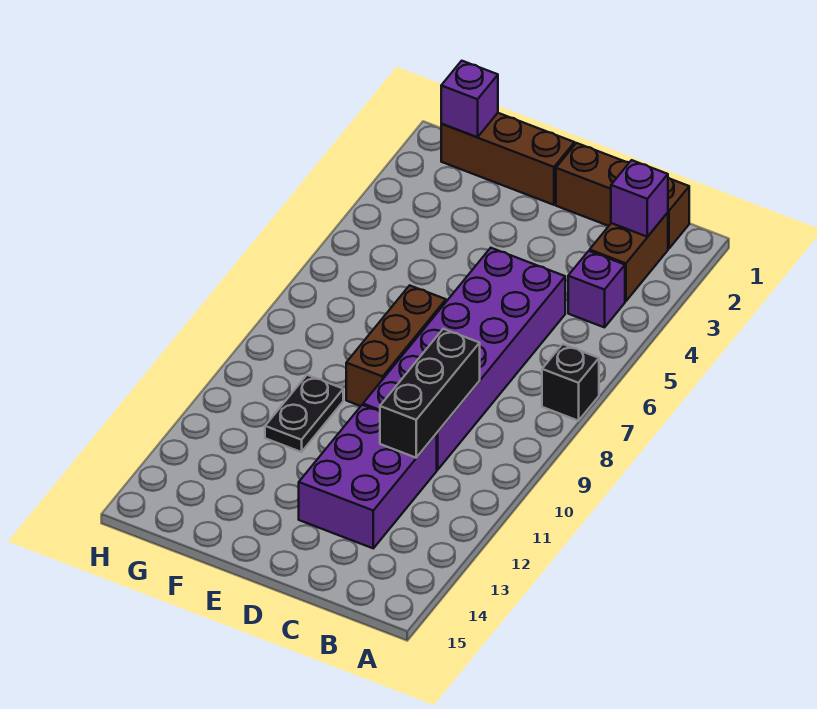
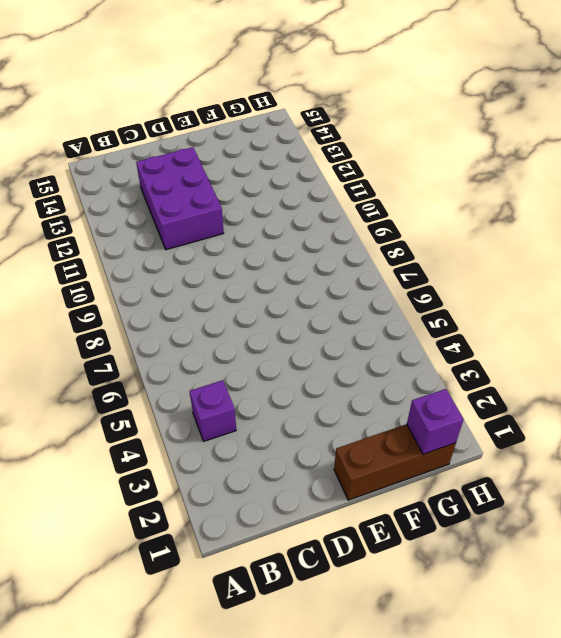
none -> black 1x1 brick [542,344,599,421]
none -> brown 1x3 brick [556,143,689,249]
none -> brown 1x2 brick [590,213,668,301]

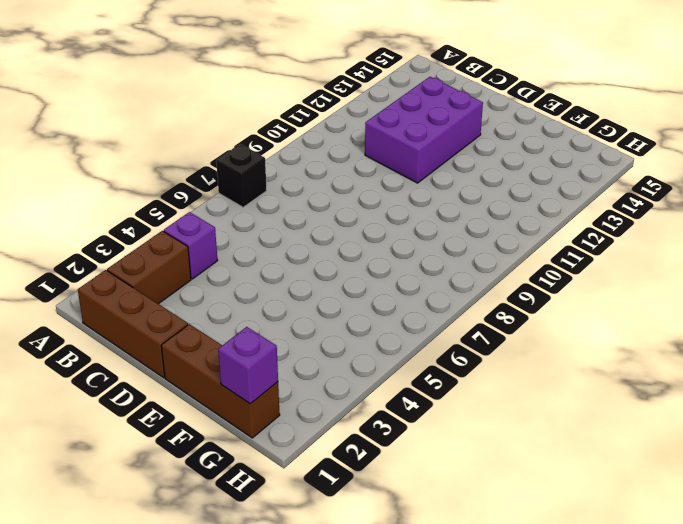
none -> purple 2x6 brick [363,248,565,470]
none -> brown 1x3 brick [346,285,446,406]
none -> black 1x2 plate [265,375,343,452]

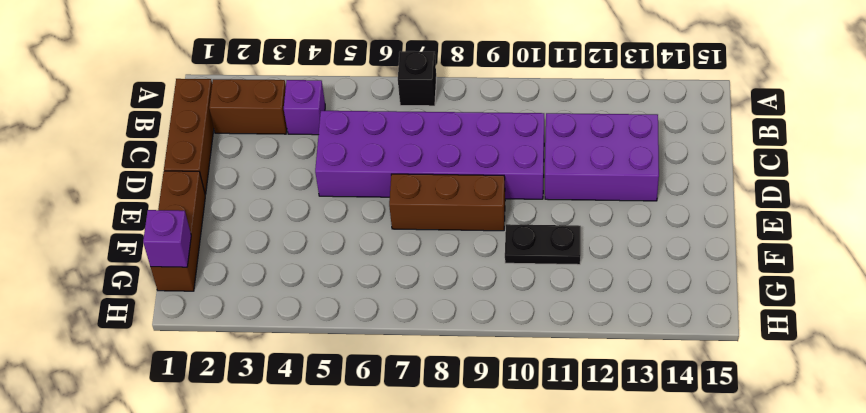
none -> purple 1x1 brick [611,160,668,237]
none -> black 1x3 brick [380,329,480,458]

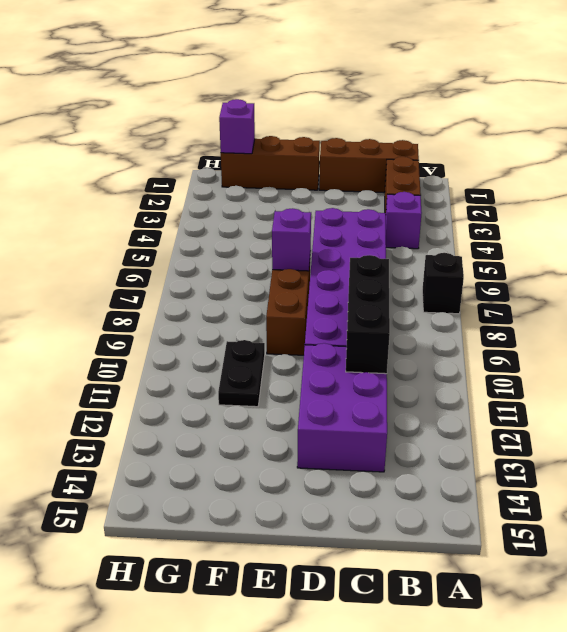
purple 1x1 brick [272,208,311,271] -> purple 1x1 brick moved to [611,160,668,237]

